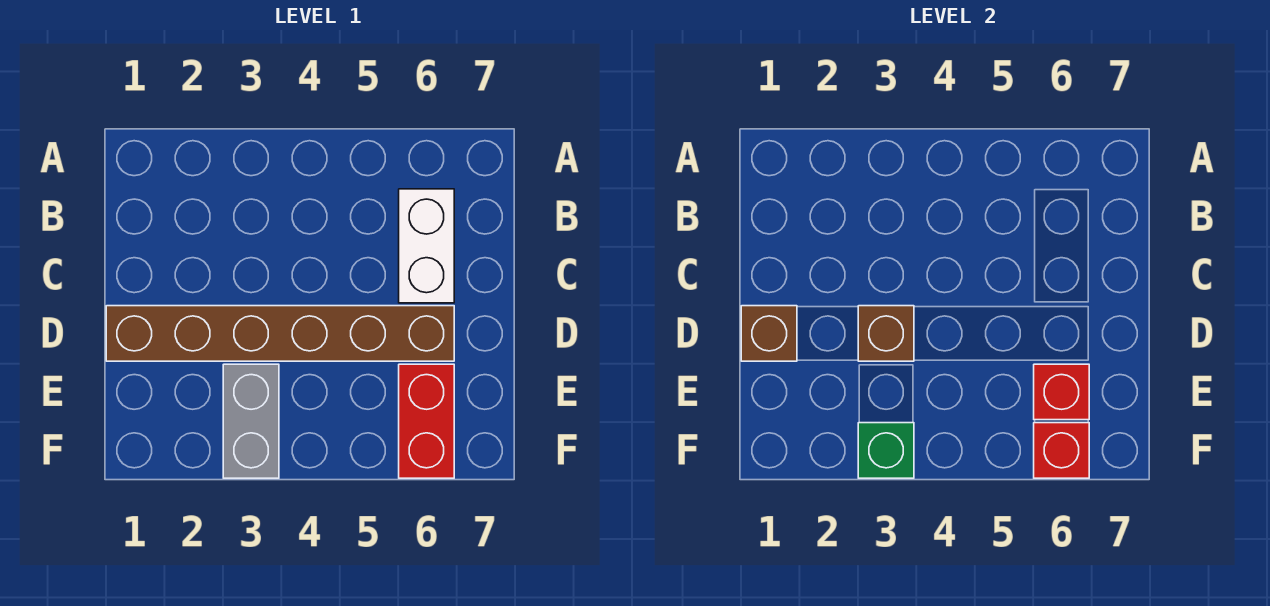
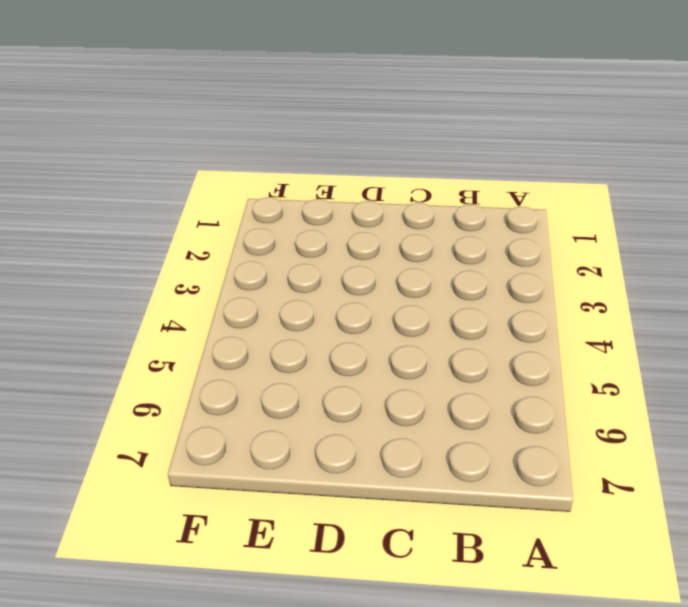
none -> white 1x2 brick [399,189,454,303]
none -> brown 1x6 brick [106,306,454,361]

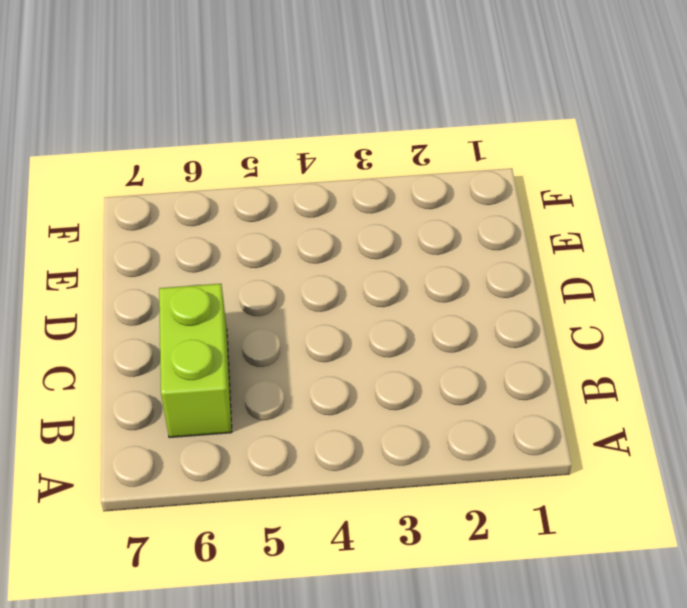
lime 1x2 brick [159,284,232,438] -> white 1x2 brick [399,189,454,303]
none -> brown 1x6 brick [106,306,454,361]
none -> grey 1x2 brick [223,364,279,478]

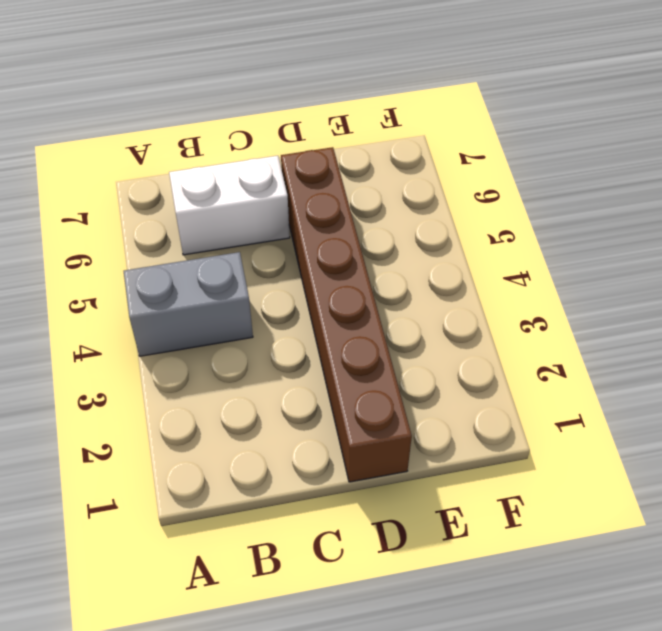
grey 1x2 brick [124,252,253,356] -> grey 1x2 brick moved to [223,364,279,478]
none -> red 1x2 brick [399,364,454,478]
none -> brown 1x1 brick [741,306,797,361]

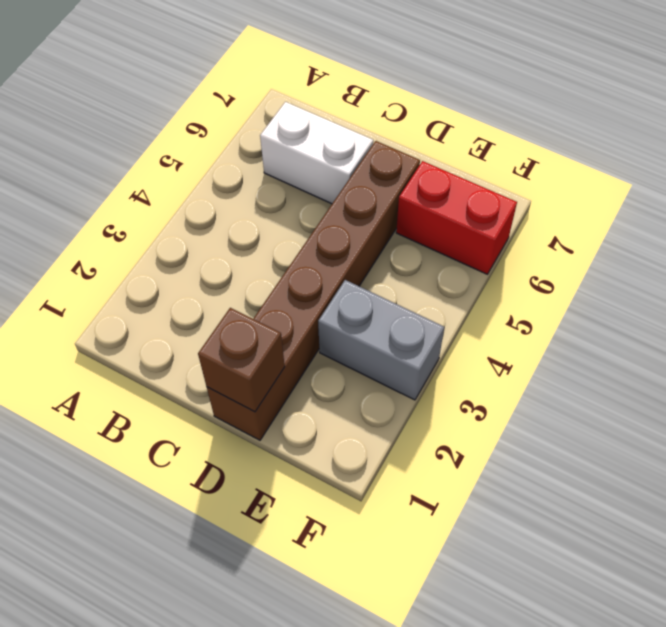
none -> brown 1x1 brick [858,306,914,361]
none -> red 1x1 brick [1034,364,1089,420]

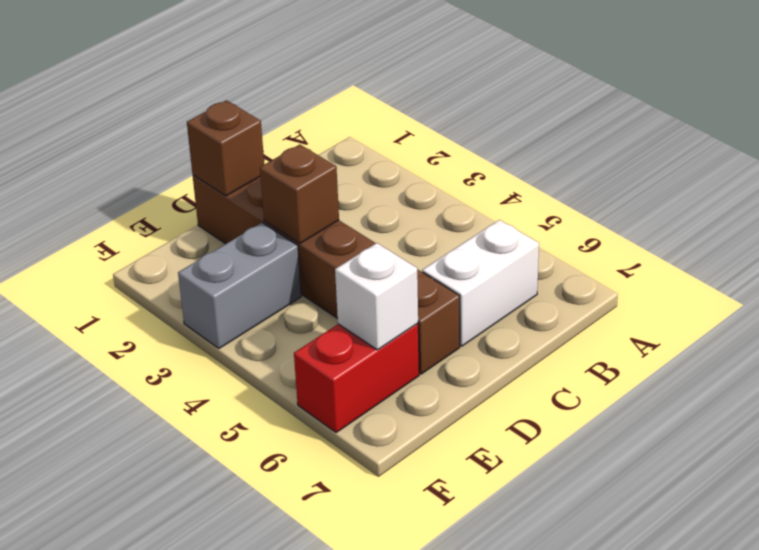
white 1x1 brick [335,243,418,350] -> red 1x1 brick [1034,364,1089,420]
none -> green 1x1 brick [858,423,914,478]
none -> red 1x1 brick [1034,423,1089,478]

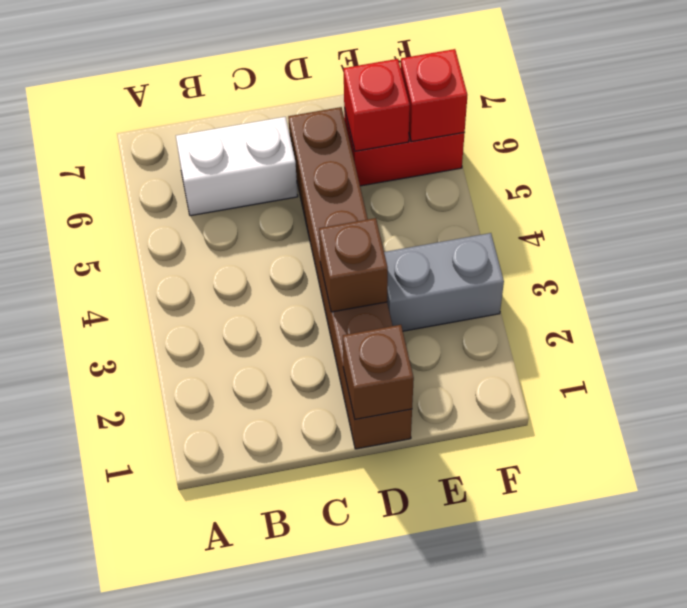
none -> green 1x1 brick [858,423,914,478]

